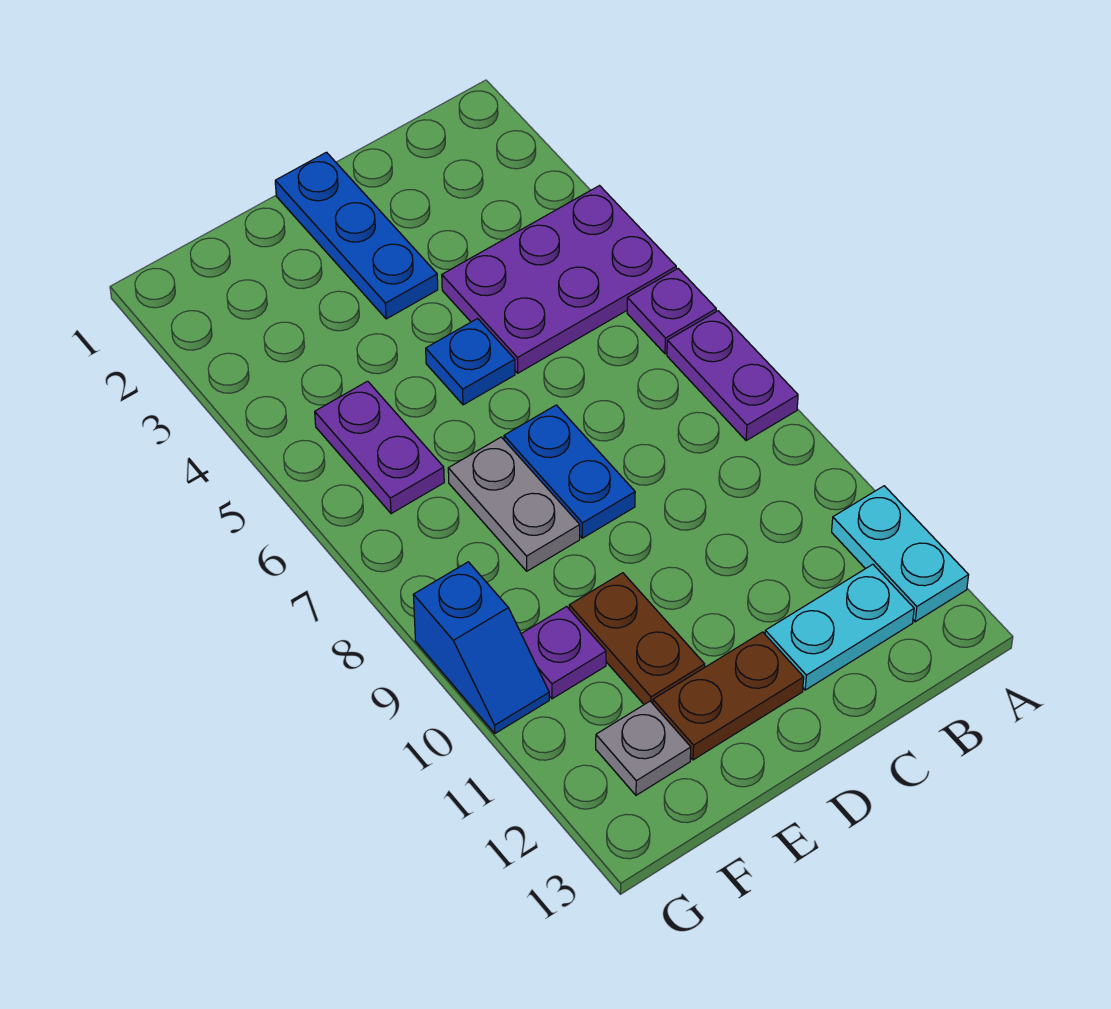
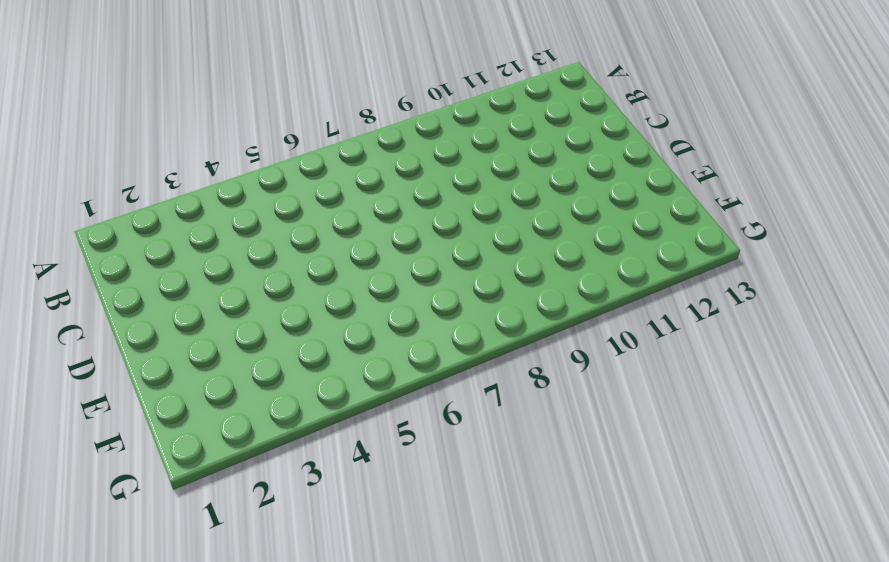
none -> purple 2x3 plate [442,186,676,373]
none -> purple 1x1 plate [627,269,716,354]
none -> purple 1x2 plate [667,311,798,441]

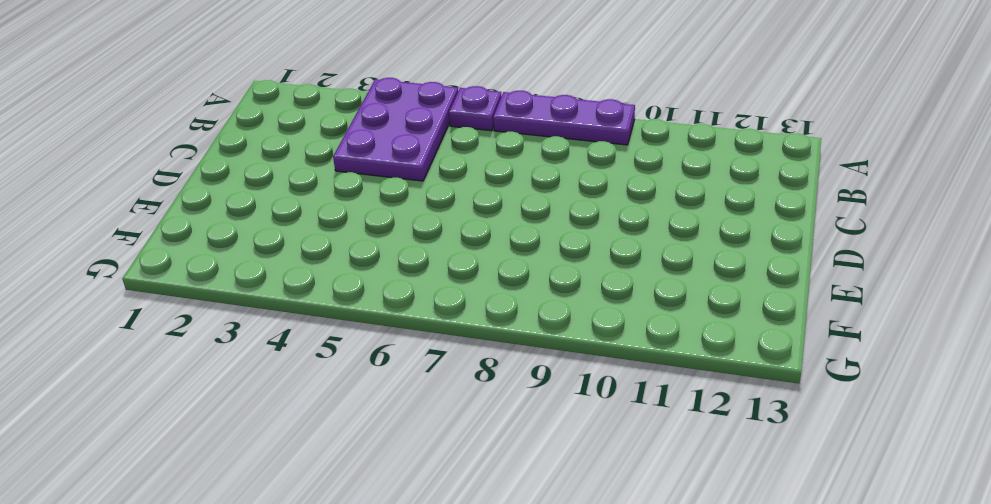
purple 1x3 plate [493,91,635,145] -> purple 1x2 plate [667,311,798,441]
none -> cyan 1x2 plate [832,486,969,622]
none -> cyan 1x2 plate [765,564,914,690]
none -> blue 1x3 plate [275,152,438,319]

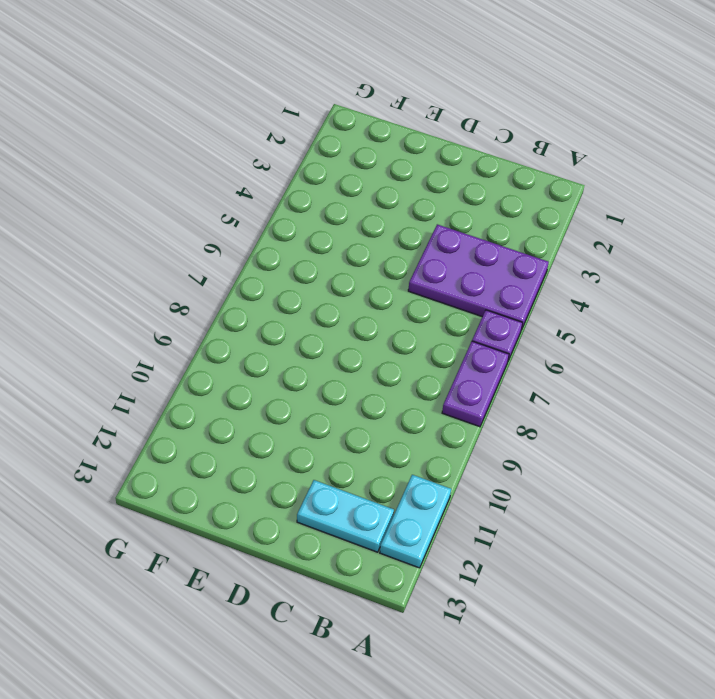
none -> blue 1x3 plate [275,152,438,319]
none -> blue 1x1 plate [426,319,515,405]
none -> blue 1x2 plate [504,405,635,538]

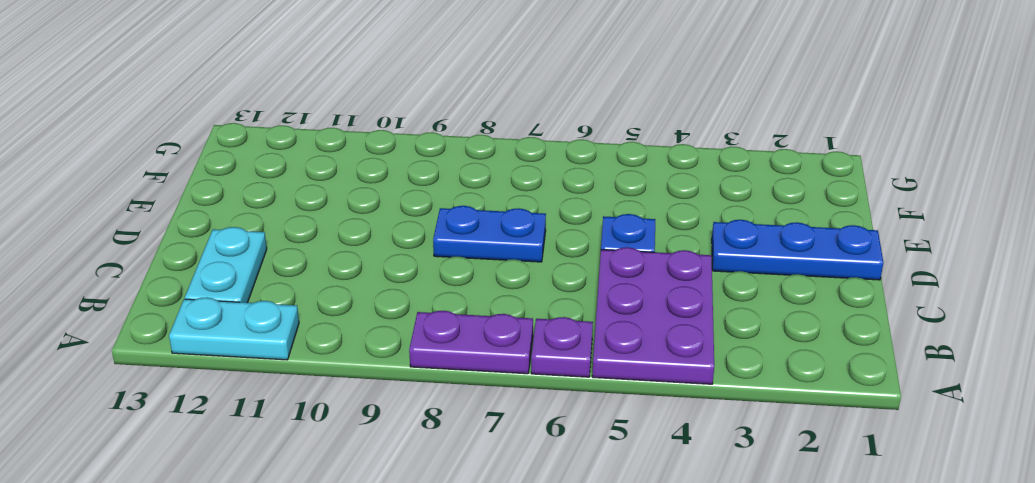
none -> brown 1x2 plate [653,632,804,760]
none -> grey 1x2 plate [448,437,580,571]
none -> brown 1x2 plate [569,573,705,705]

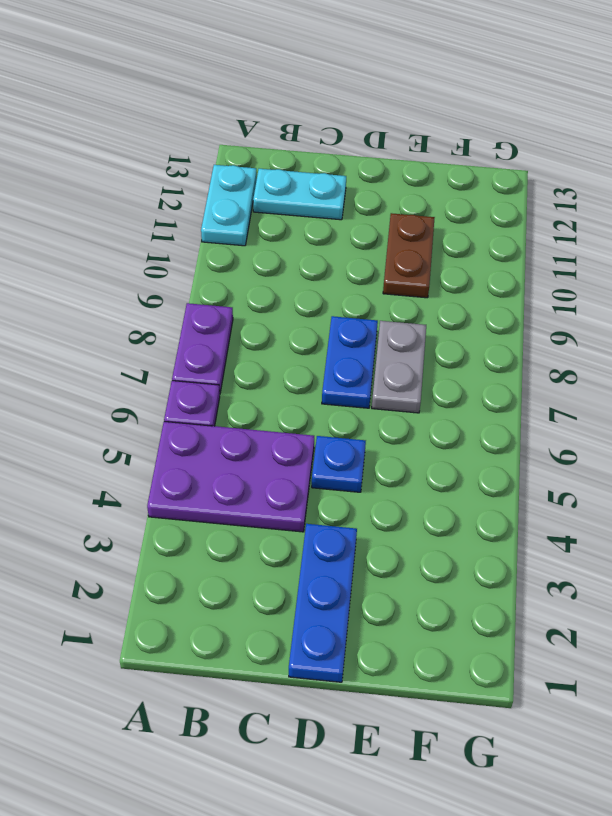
none -> brown 1x2 plate [653,632,804,760]
none -> purple 1x2 plate [315,381,444,514]
none -> purple 1x1 plate [521,607,606,699]

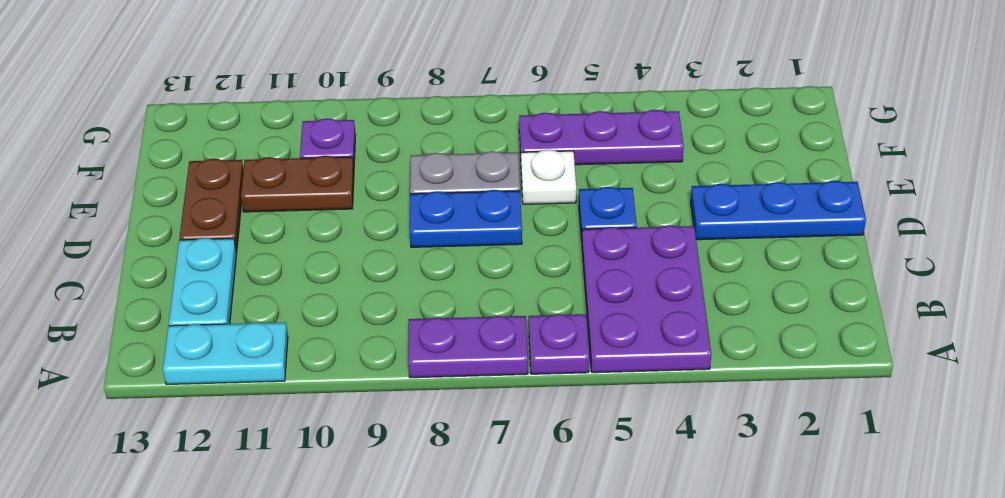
white 1x1 plate [521,150,576,204] -> none
purple 1x3 plate [519,110,684,165] -> purple 1x2 plate [315,381,444,514]
none -> grey 1x1 plate [596,701,691,795]
none -> blue 1x2 slope [413,562,549,733]

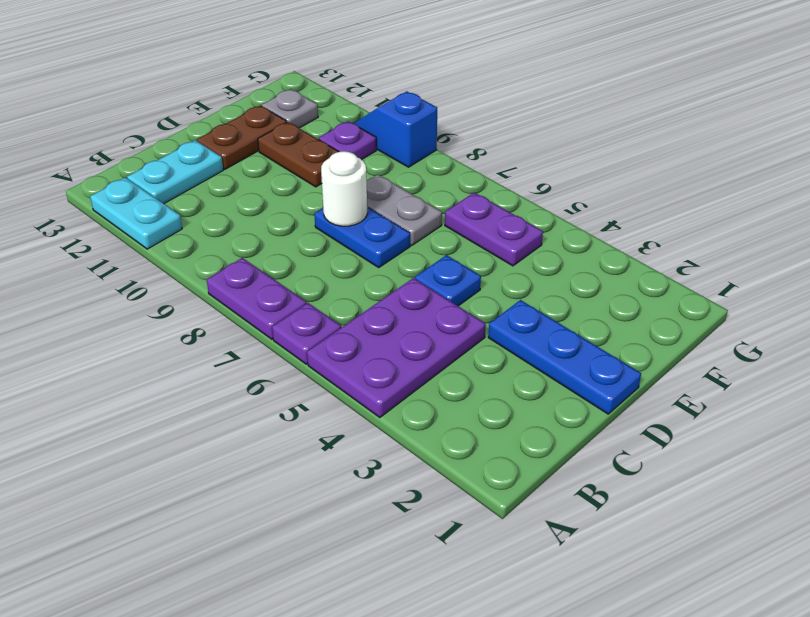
white 1x1 round brick [321,151,367,226] -> none

